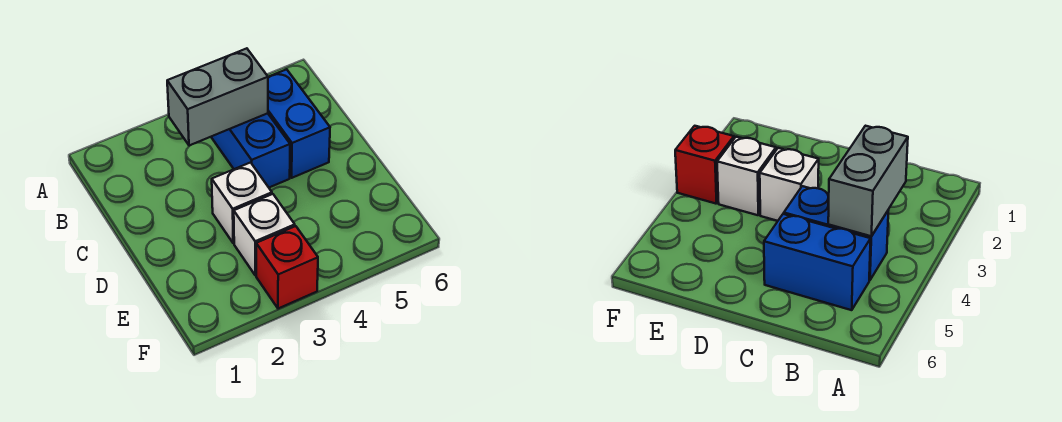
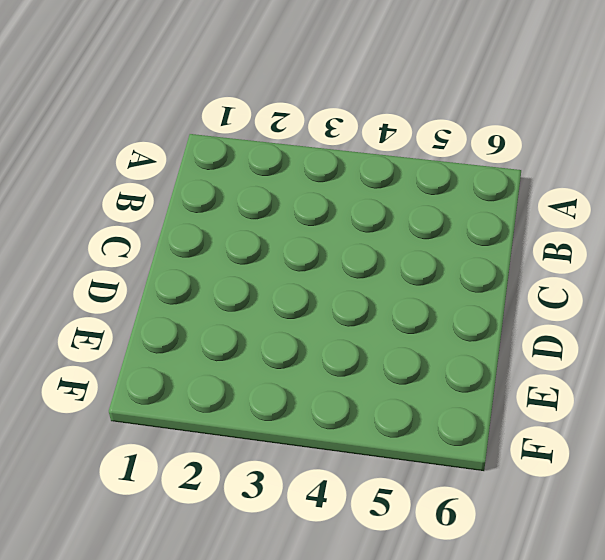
none -> blue 1x2 brick [211,113,290,187]
none -> blue 1x2 brick [268,69,330,178]

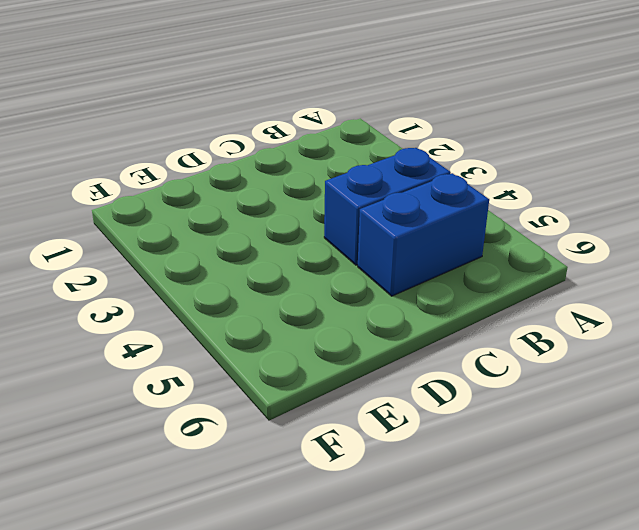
none -> white 1x1 brick [212,163,272,243]
none -> white 1x1 brick [234,194,295,276]

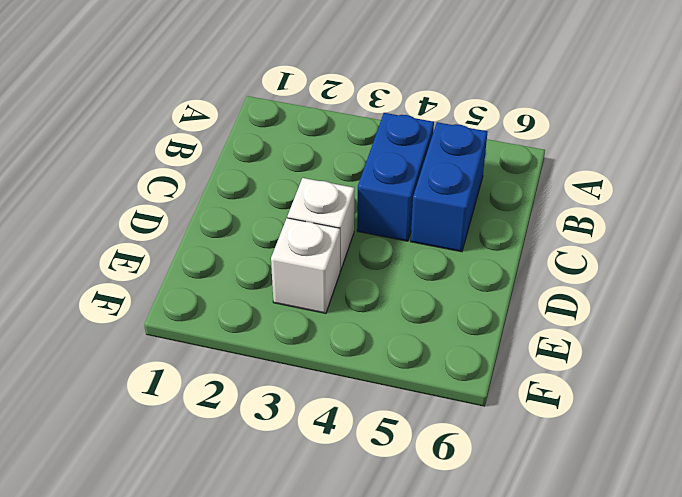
none -> red 1x1 brick [256,226,318,309]
none -> grey 1x2 brick [167,48,268,146]

